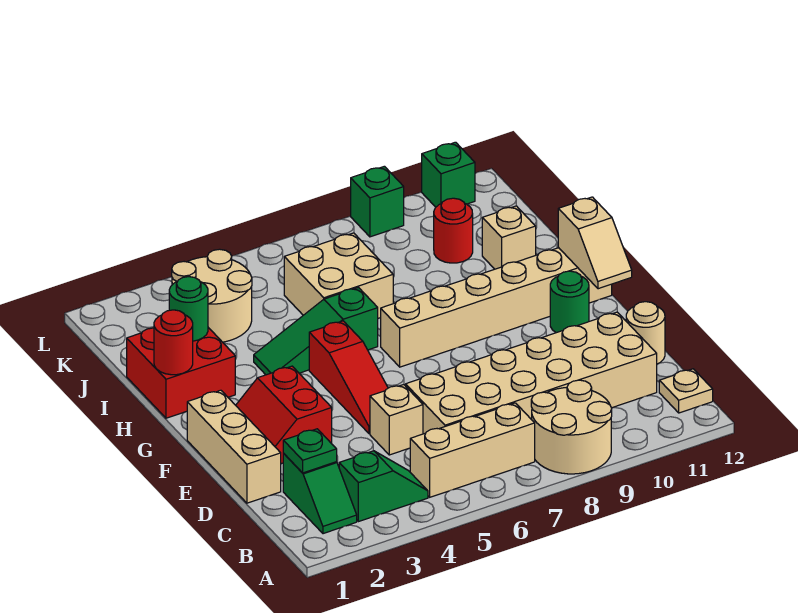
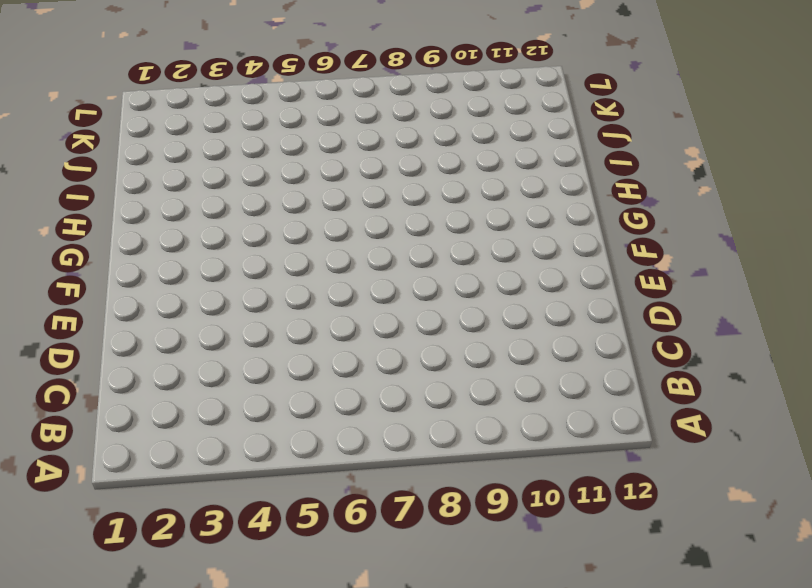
none -> tan 2x2 round brick [531,380,612,474]
none -> green 1x2 slope [283,454,357,534]
none -> green 1x2 slope [339,451,428,522]

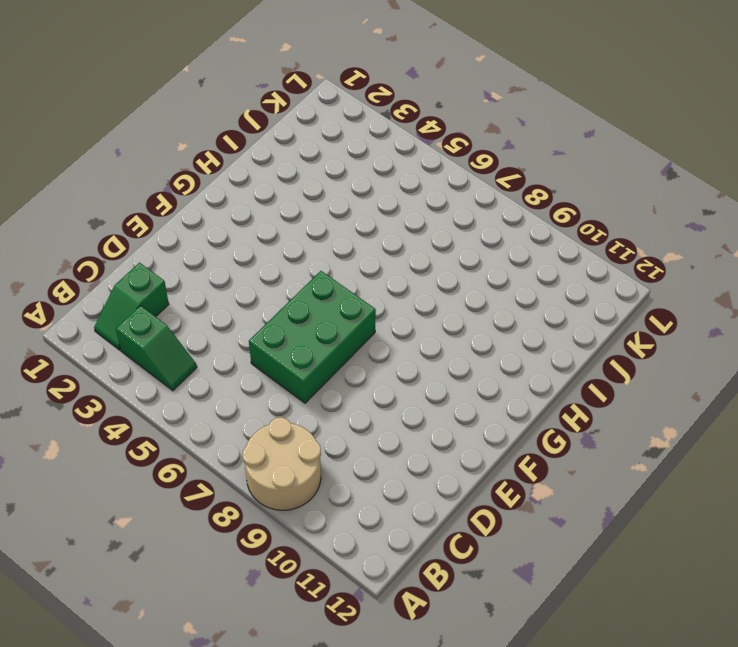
green 2x3 brick [249,271,376,403] -> tan 2x6 brick [406,312,657,434]
none -> tan 1x3 brick [410,403,535,497]
none -> tan 1x1 plate [659,369,713,413]
none -> tan 1x3 brick [187,390,281,503]

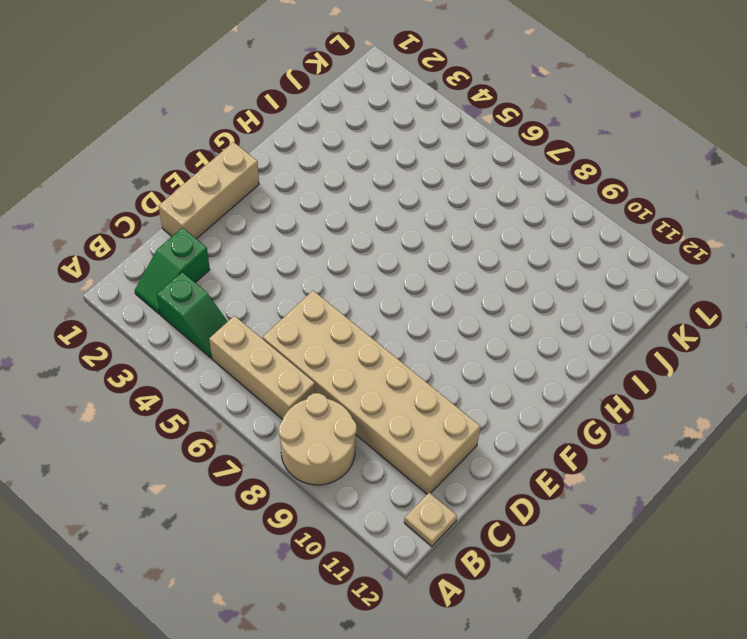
none -> tan 1x1 brick [370,385,423,455]
none -> tan 1x1 round brick [626,302,665,364]
none -> red 2x2 slope [236,366,332,464]

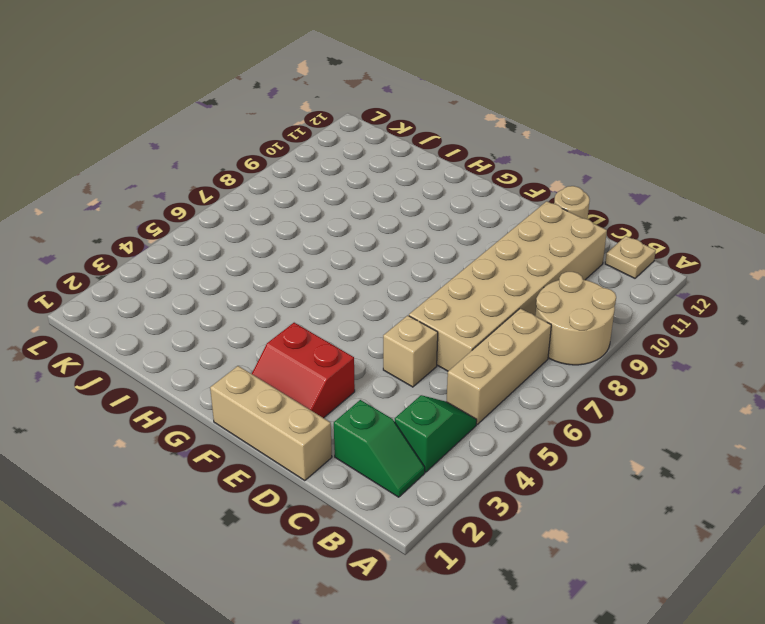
none -> red 1x3 slope [309,321,388,434]
none -> green 1x1 round brick [550,271,589,333]
none -> tan 1x6 brick [381,248,612,367]

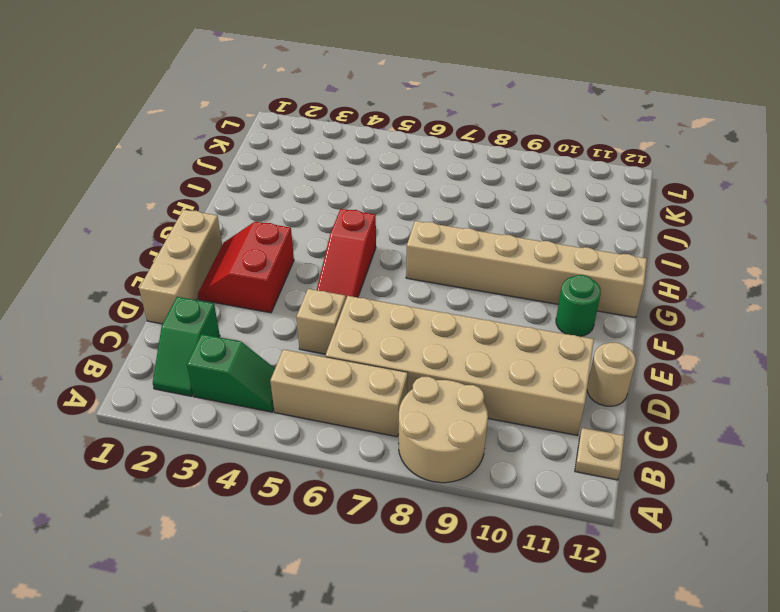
none -> red 2x2 brick [127,328,235,418]
none -> green 1x3 slope [254,288,378,375]
none -> tan 2x2 brick [284,233,393,318]

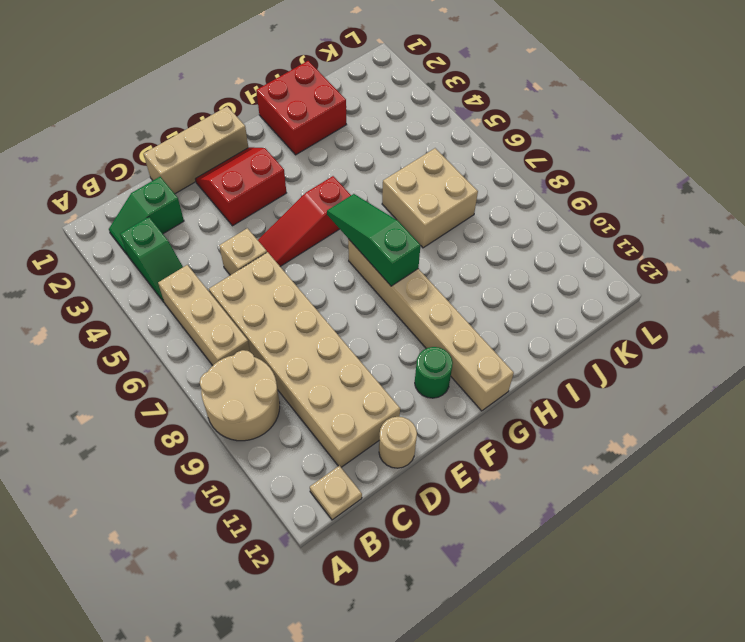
green 1x3 slope [327,194,421,286] -> green 1x3 slope moved to [254,288,378,375]
none -> tan 1x1 brick [482,206,536,269]
none -> tan 2x2 round brick [172,249,252,342]
none -> red 1x1 round brick [434,198,473,263]

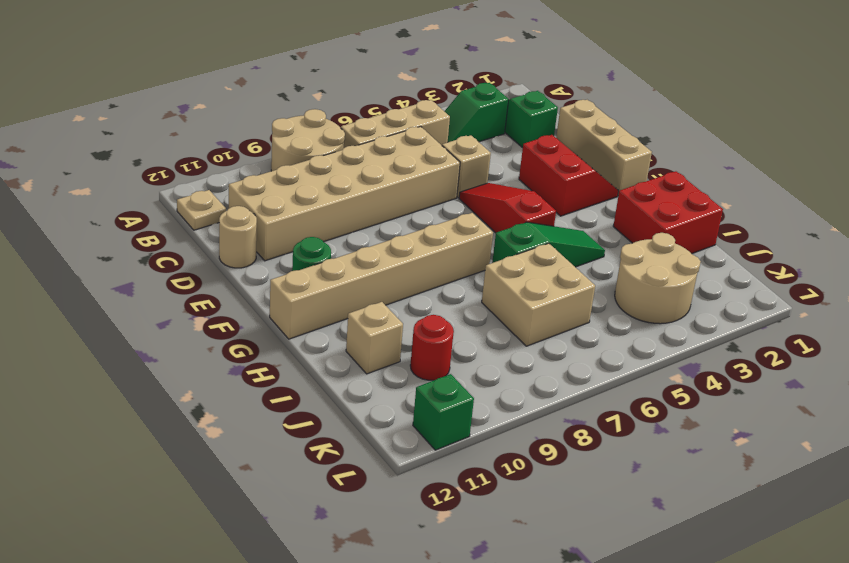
none -> green 1x1 brick [351,166,404,237]
none -> green 1x1 plate [283,429,337,473]
none -> tan 1x2 slope [558,197,632,289]

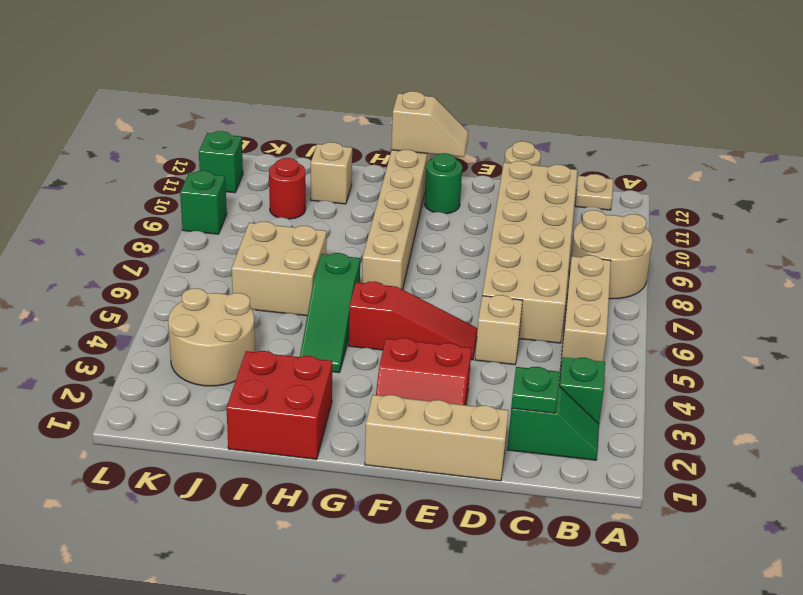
none -> red 1x1 round brick [154,310,193,375]
none -> green 1x1 round brick [169,277,208,341]

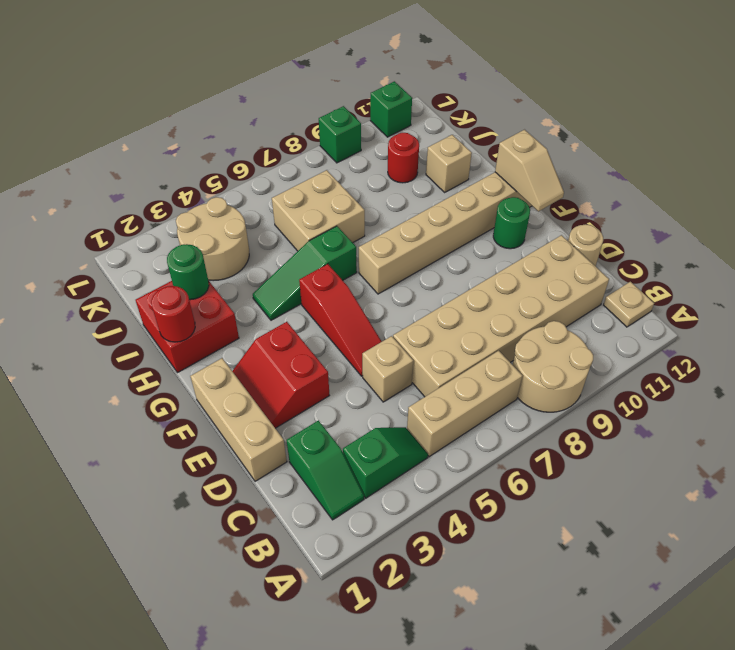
none -> green 1x1 plate [283,429,337,473]

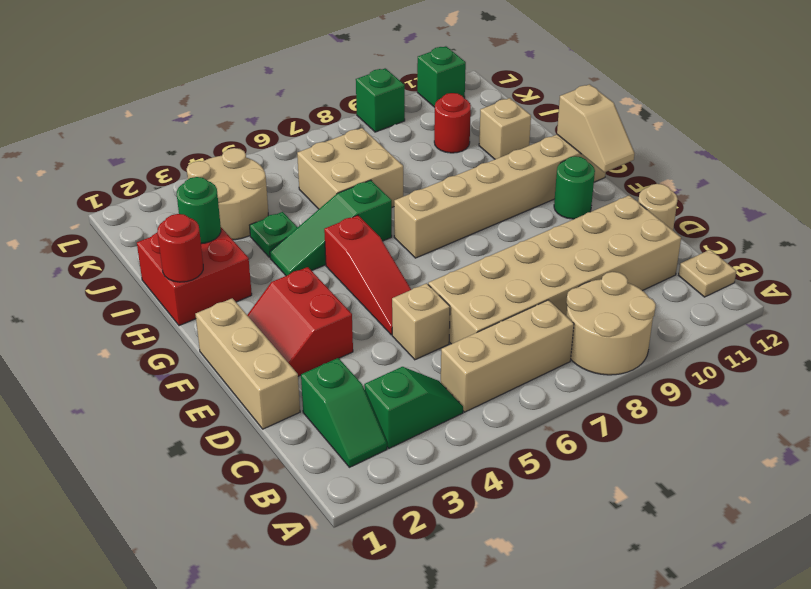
green 1x1 plate [250,212,298,257] -> green 1x1 plate moved to [283,429,337,473]

